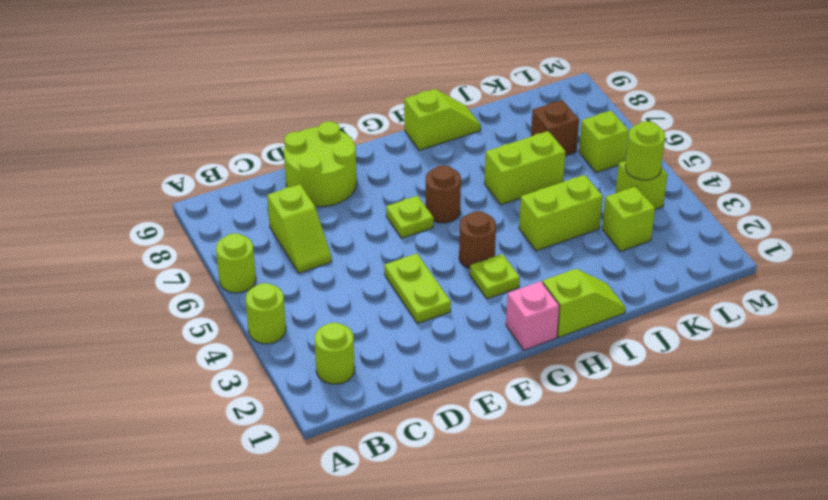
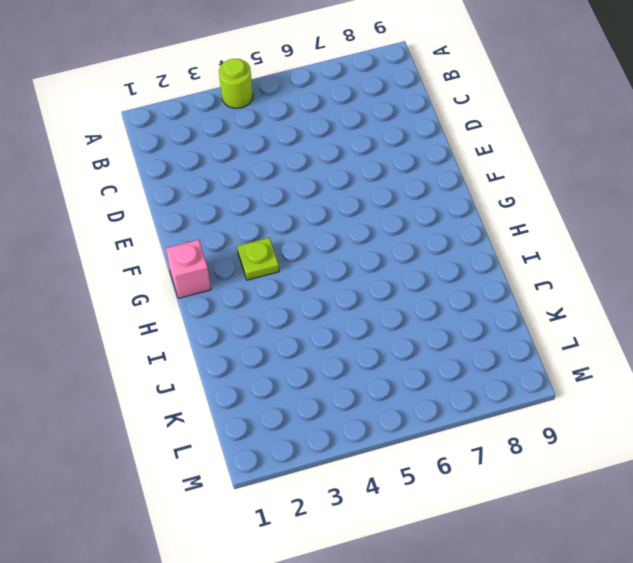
none -> lime 1x1 round brick [216,233,256,293]
none -> lime 1x1 round brick [315,323,355,384]
none -> lime 1x2 slope [267,184,332,273]

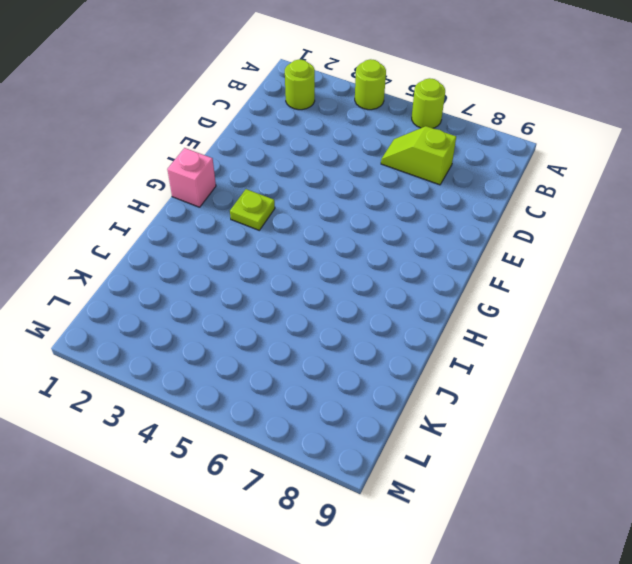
none -> lime 2x2 round brick [284,121,357,207]
none -> lime 1x2 plate [384,254,451,324]
none -> lime 1x1 plate [386,196,434,238]

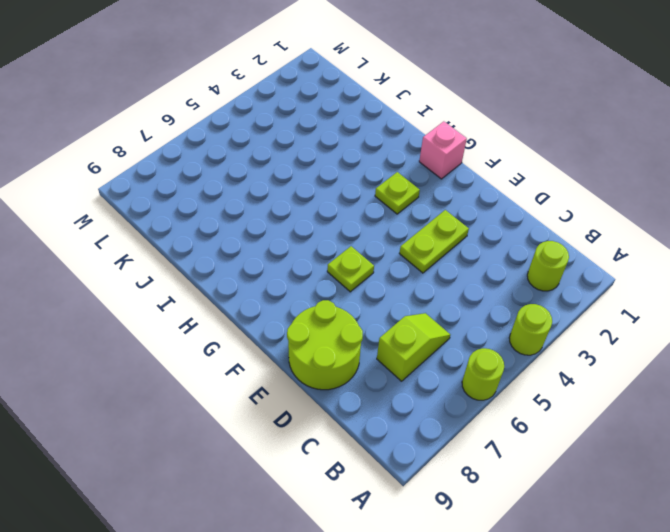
none -> brown 1x1 round brick [459,211,496,269]
none -> brown 1x1 round brick [426,165,461,223]
none -> lime 1x2 slope [543,269,626,337]

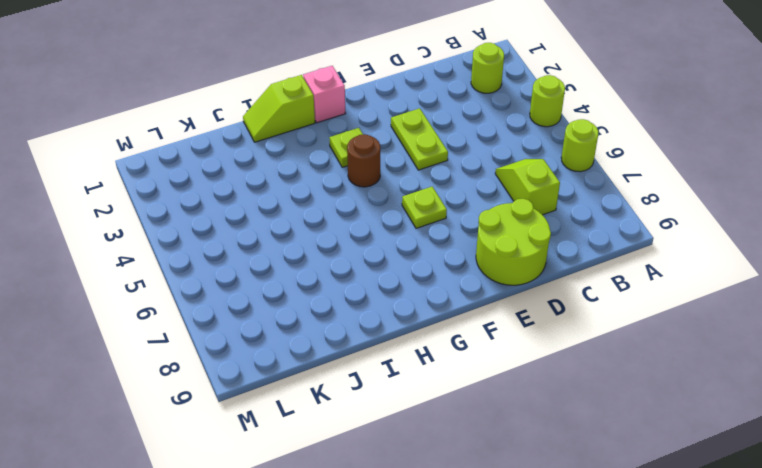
none -> brown 1x1 round brick [426,165,461,223]
none -> lime 1x2 slope [404,89,481,150]
none -> lime 1x2 brick [519,175,603,251]

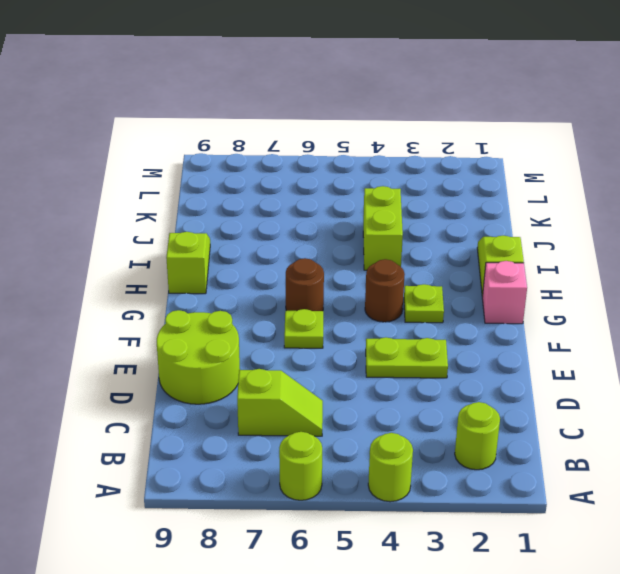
none -> lime 1x2 brick [484,131,566,205]
none -> lime 1x1 brick [602,186,655,251]
none -> brown 1x1 brick [531,100,579,156]

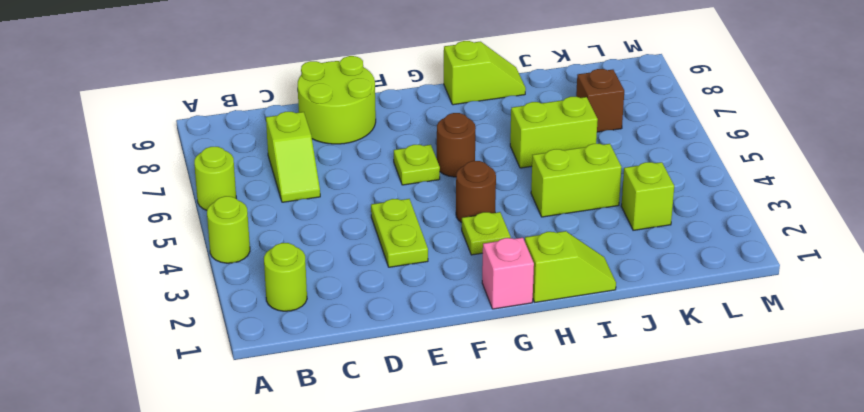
none -> lime 1x1 brick [616,161,667,209]
none -> lime 1x1 brick [579,111,629,173]
none -> lime 1x1 round brick [625,121,665,180]

